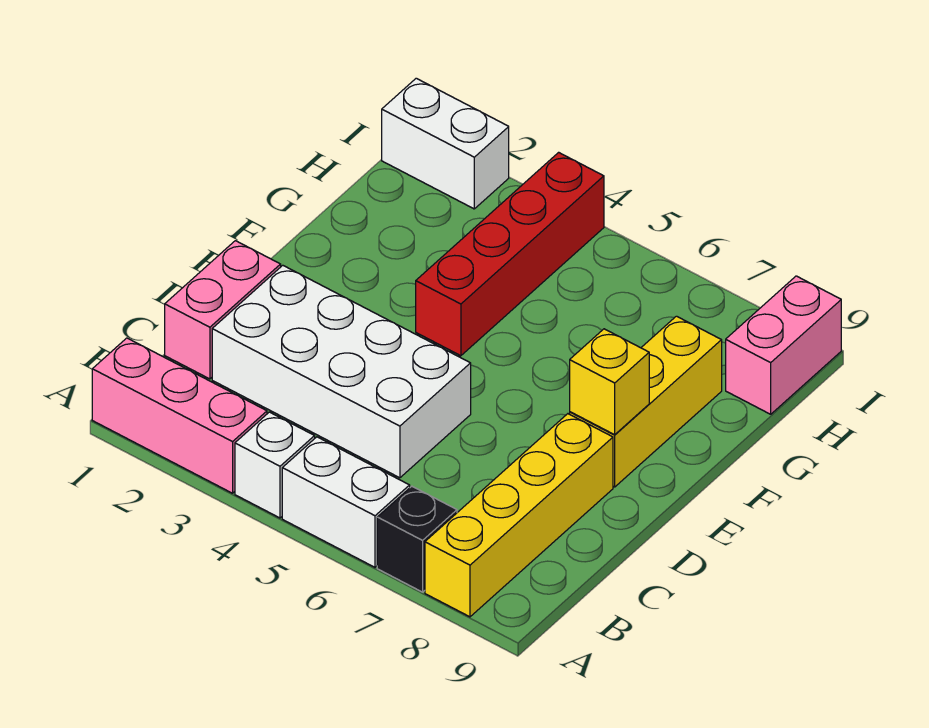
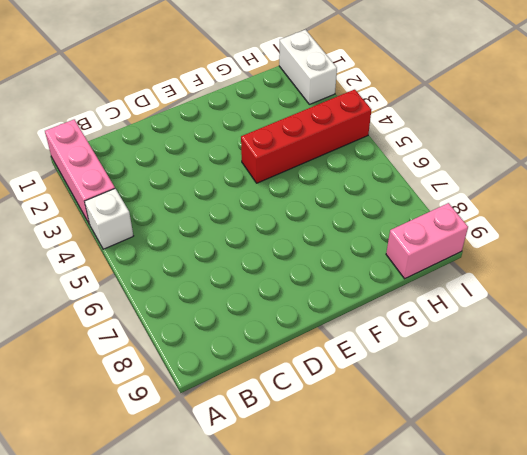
none -> white 1x2 brick [282,437,410,567]
none -> black 1x1 brick [377,486,457,592]
none -> yellow 1x4 brick [425,414,613,617]

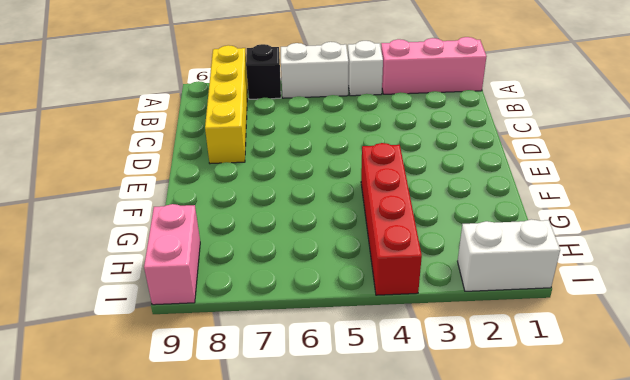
none -> pink 1x2 brick [165,241,281,379]
none -> white 2x4 brick [212,265,471,478]
none -> yellow 1x3 brick [570,316,722,487]

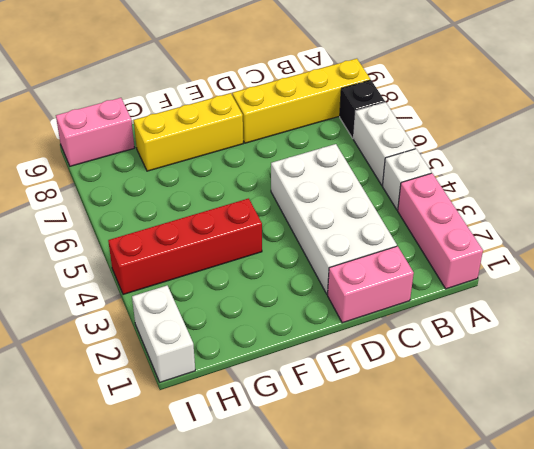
none -> yellow 1x1 brick [570,329,649,435]

